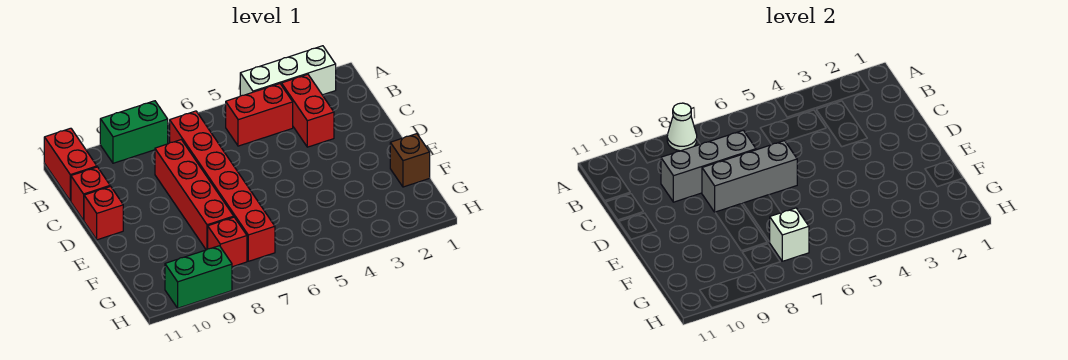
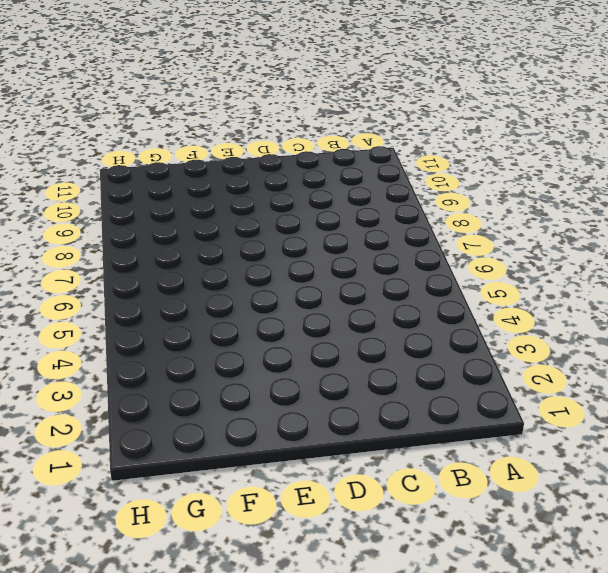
none -> white 1x3 brick [240,46,336,96]
none -> green 1x2 brick [100,101,168,163]
none -> red 1x2 brick [44,128,97,201]

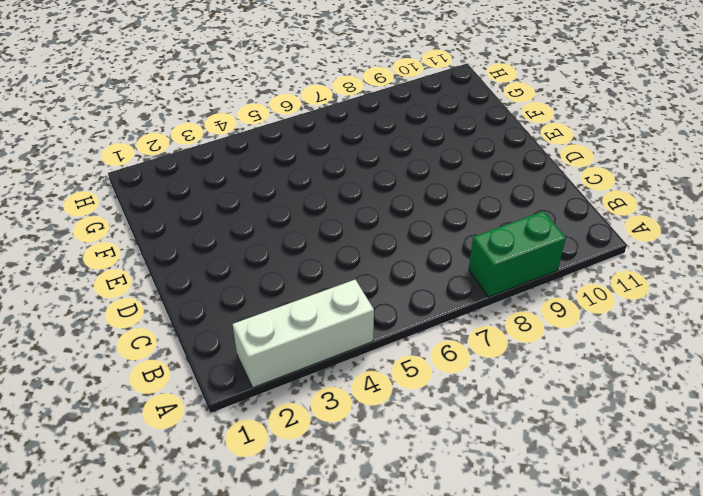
none -> red 1x2 brick [44,128,97,201]
none -> red 1x2 brick [282,74,334,147]
none -> red 1x2 brick [226,84,293,146]

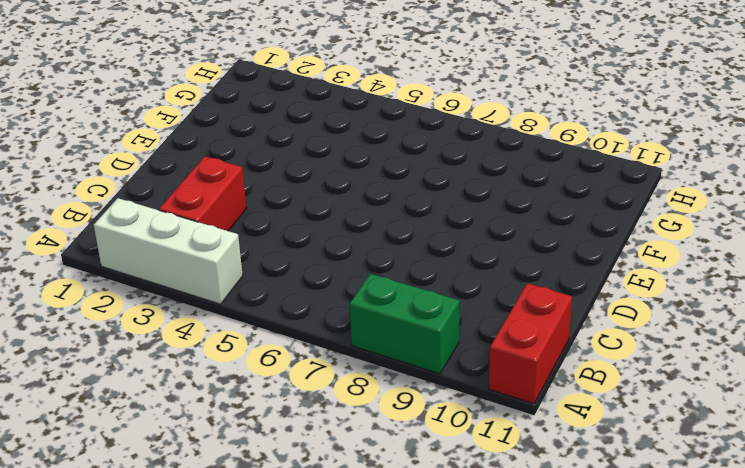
none -> red 1x2 brick [226,84,293,146]
none -> red 1x6 brick [170,111,275,261]
none -> red 1x4 brick [155,140,234,250]

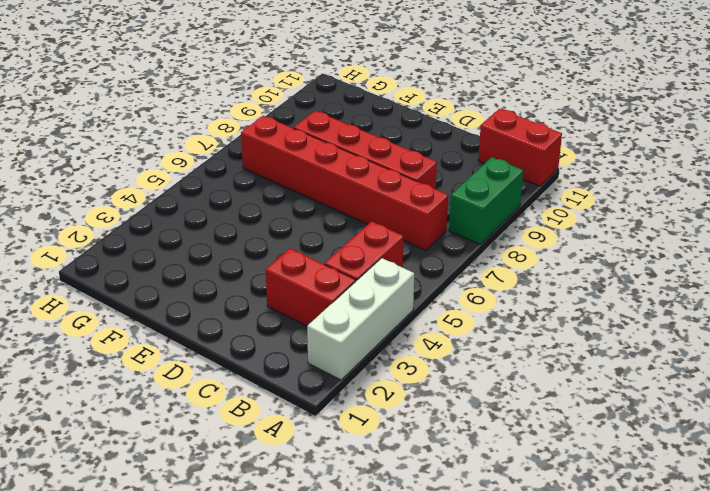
none -> red 1x1 brick [71,167,110,220]
none -> red 1x1 brick [84,186,123,240]
none -> brown 1x1 brick [390,134,430,187]

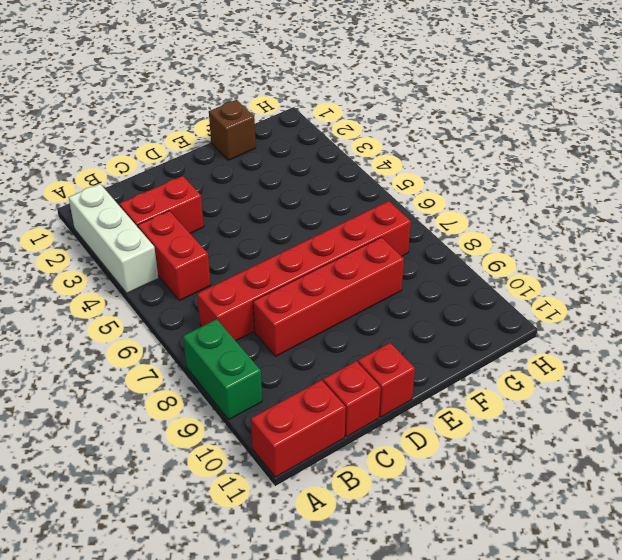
none -> red 1x1 brick [208,217,247,267]
none -> green 1x2 brick [165,246,232,308]
none -> white 1x1 cone [667,103,697,151]

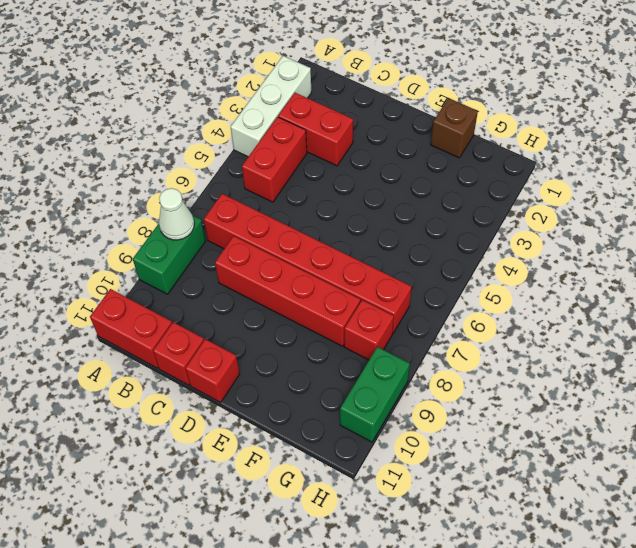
none -> grey 1x3 brick [661,130,756,202]
none -> grey 1x3 brick [702,141,797,212]
none -> white 1x1 brick [770,208,809,261]

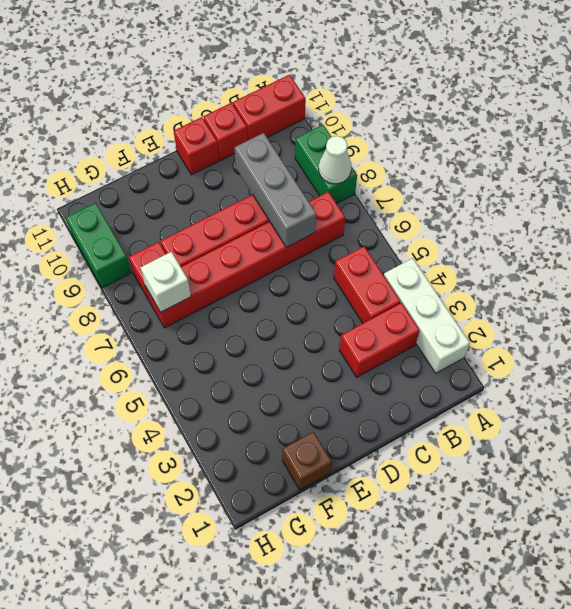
none -> grey 1x3 brick [702,141,797,212]

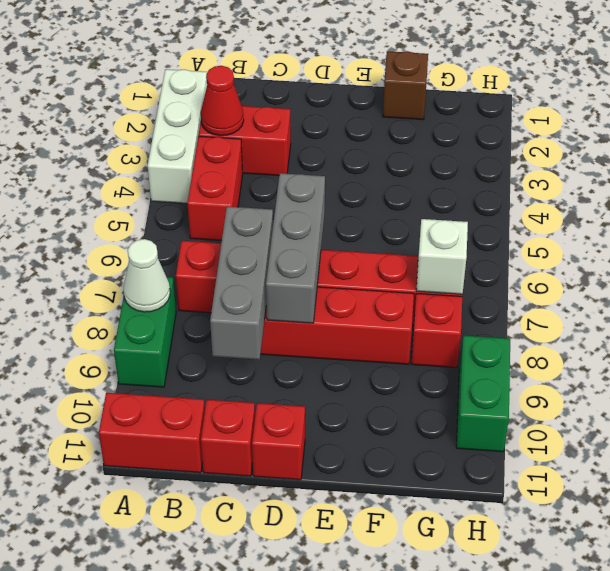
red 1x1 cone [201,66,244,136] -> none

